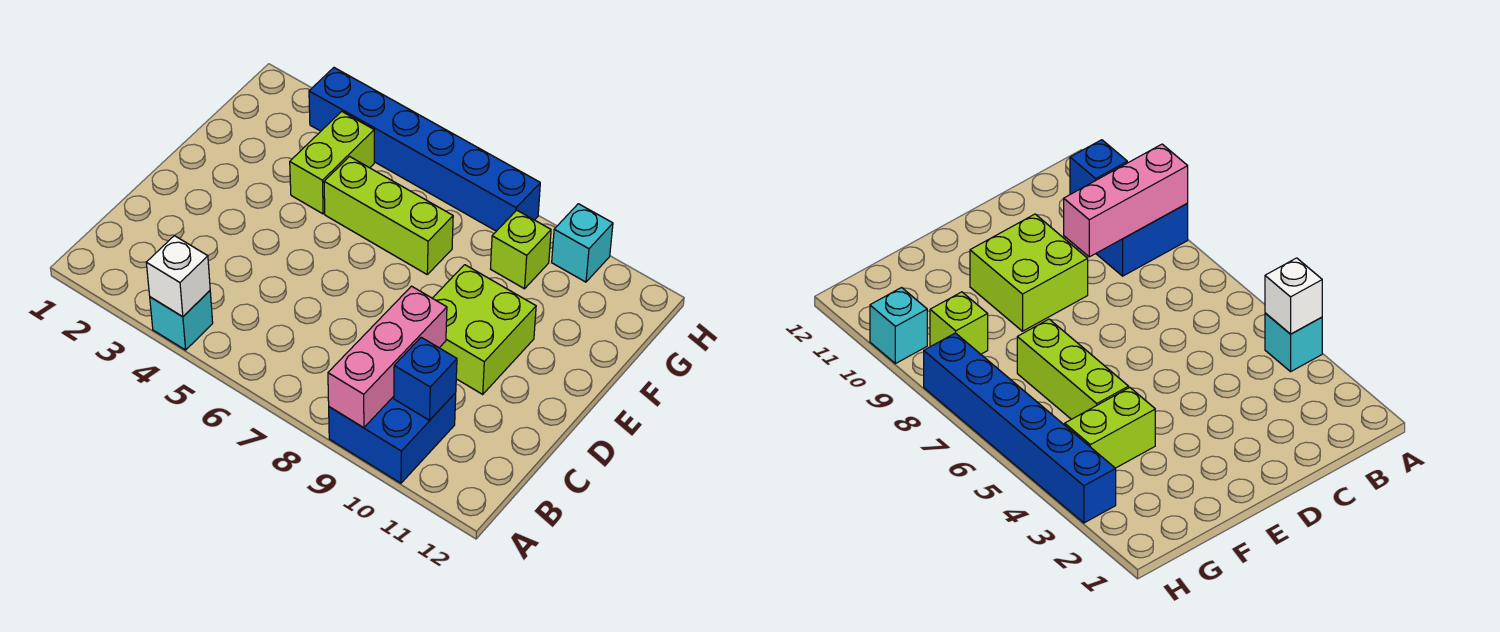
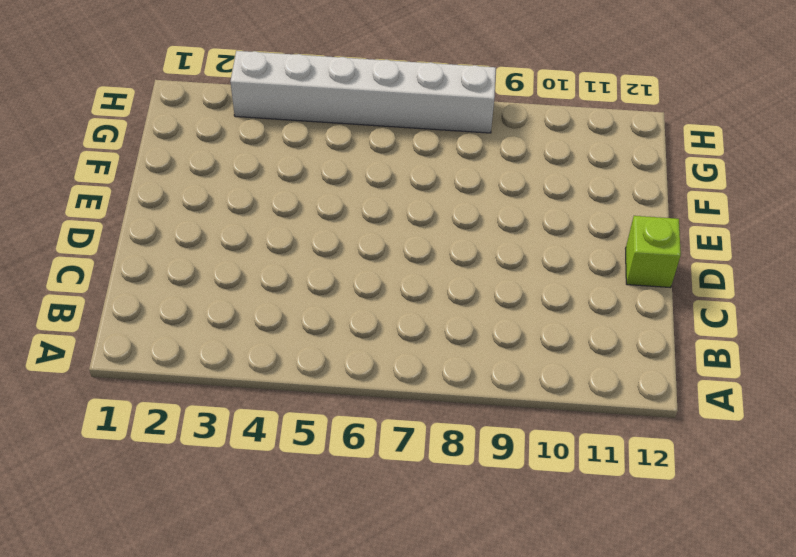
lime 1x1 brick [626,216,681,288] -> lime 1x1 brick moved to [491,210,551,289]
white 1x6 brick [230,51,496,133] -> blue 1x6 brick [309,68,540,231]
none -> cyan 1x1 brick [150,291,213,350]
none -> blue 2x2 brick [329,393,456,483]

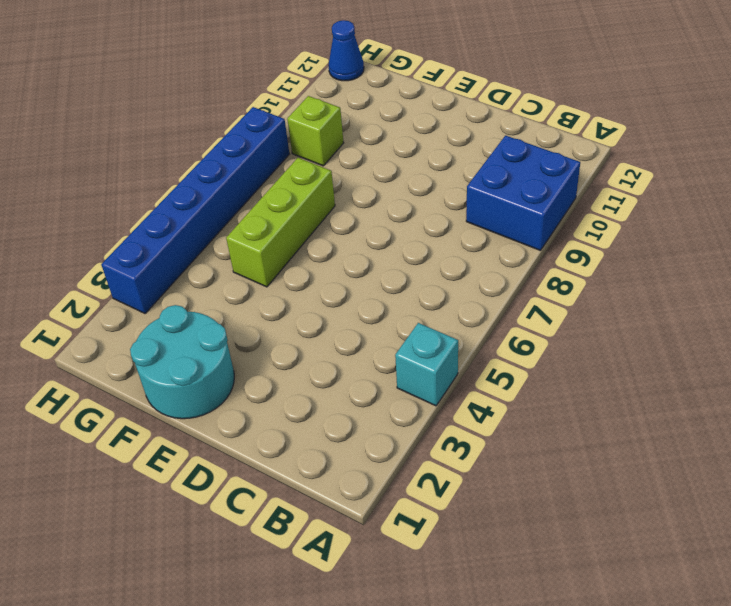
cyan 2x2 round brick [130,305,234,419] -> none
blue 1x1 cone [328,20,364,81] -> none
none -> lime 2x2 brick [433,265,536,394]
none -> lime 1x2 brick [290,111,374,214]

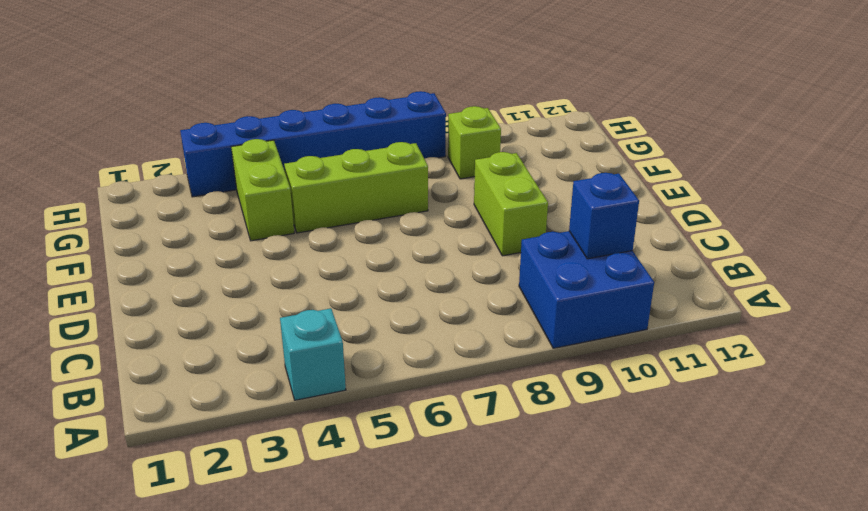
lime 1x2 brick [474,152,548,256] -> lime 2x2 brick [433,265,536,394]
none -> cyan 1x1 brick [552,204,613,282]
none -> white 1x1 brick [146,236,210,317]

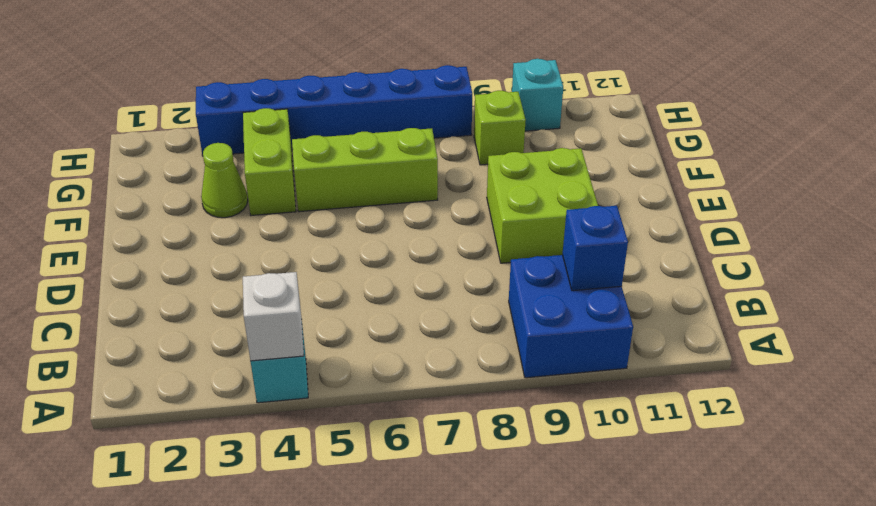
lime 1x1 cone [201,143,248,218] -> none
none -> pink 1x3 brick [328,286,447,428]

